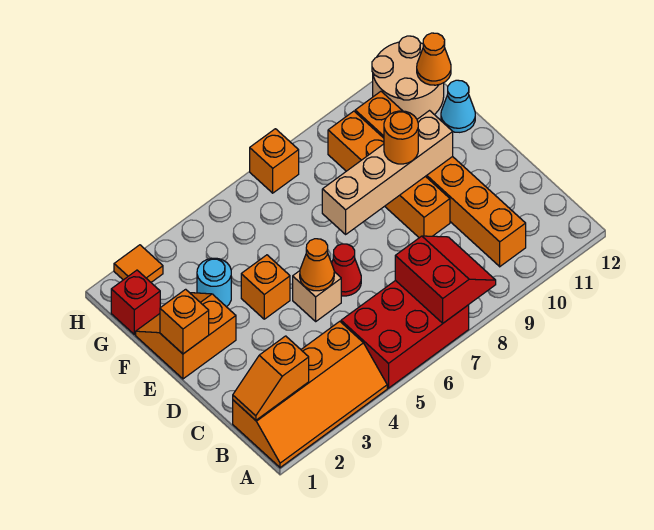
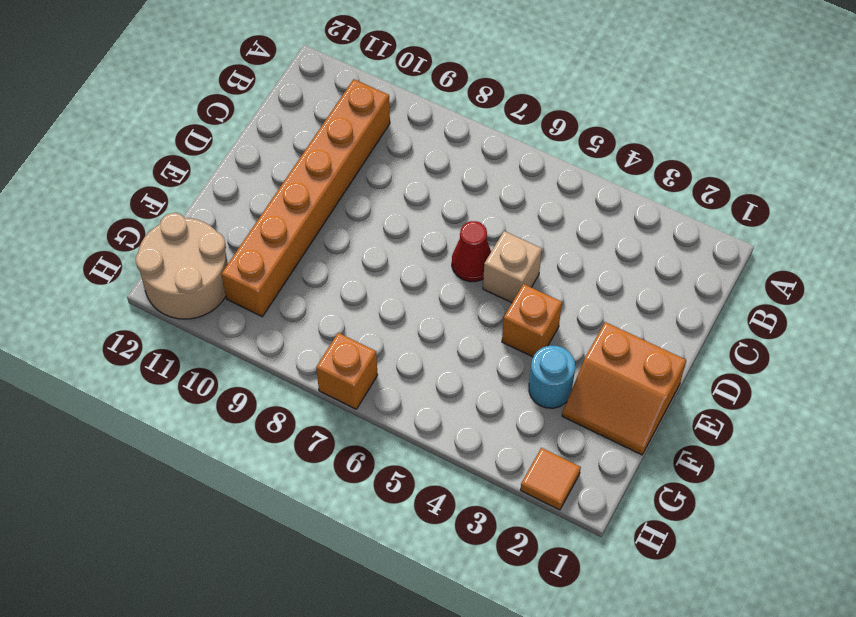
none -> orange 2x4 slope [233,321,387,468]
none -> red 2x3 brick [341,280,469,388]
none -> orange 1x4 brick [328,111,450,238]

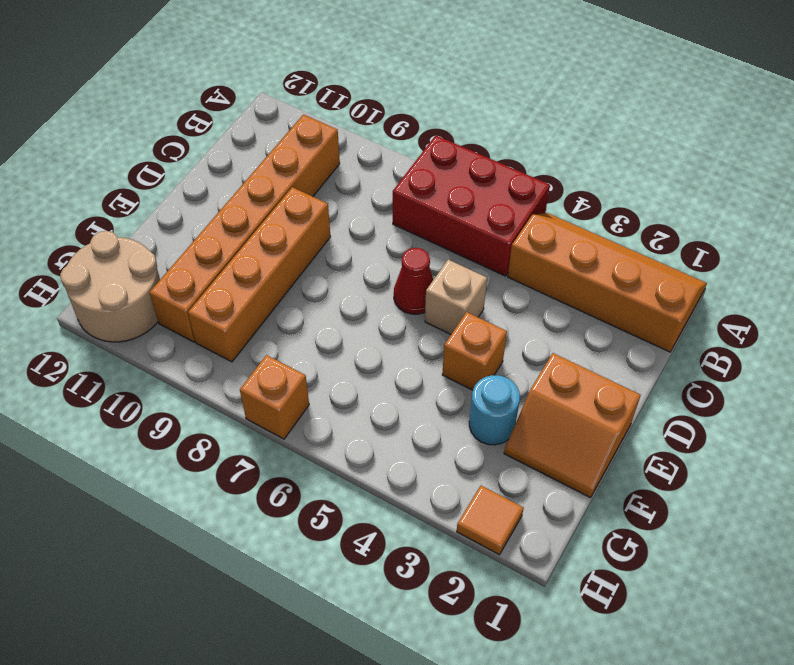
none -> cyan 1x1 cone [441,80,475,132]
none -> red 1x1 brick [111,270,160,335]
none -> red 2x2 slope [395,236,496,323]

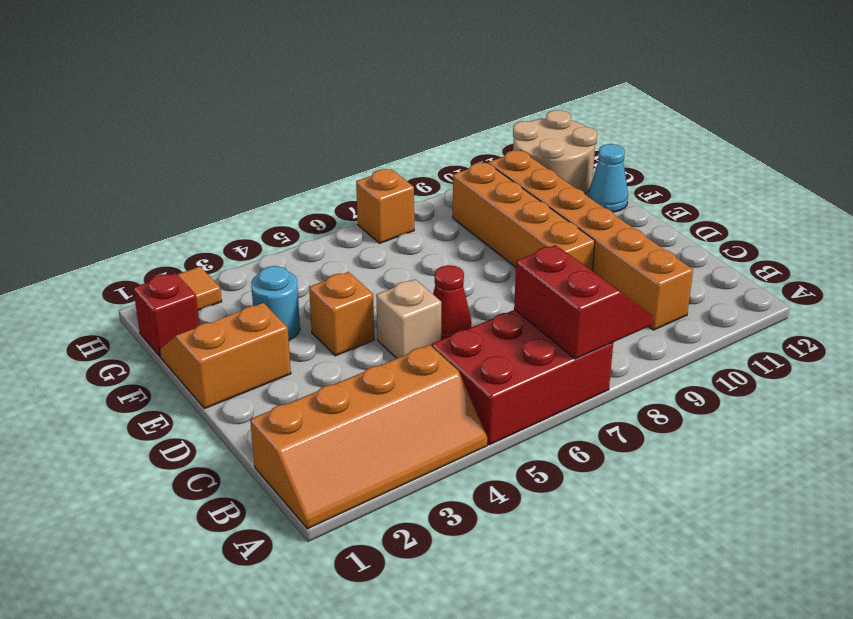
none -> orange 1x2 slope [233,336,309,420]
none -> orange 1x1 cone [300,239,334,291]
none -> orange 1x1 brick [160,289,209,354]

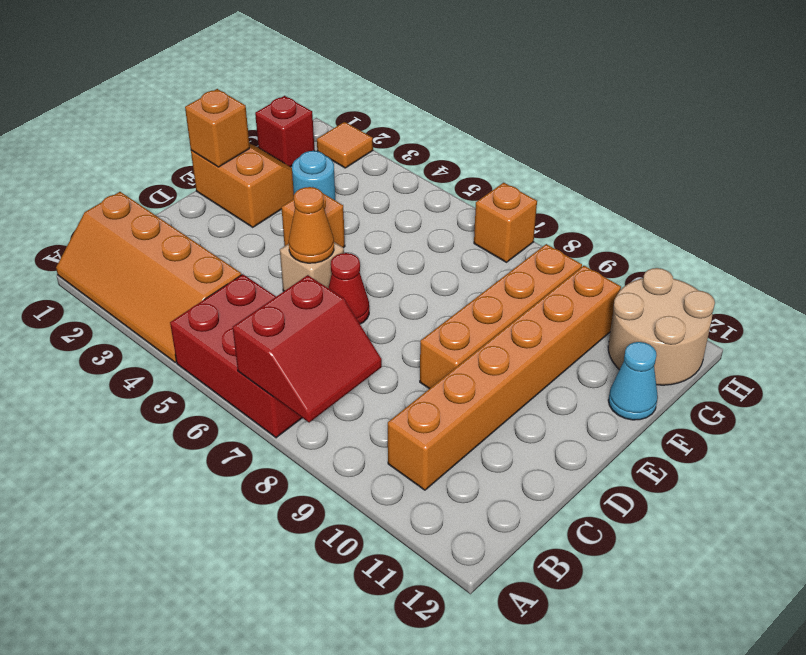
none -> orange 1x2 slope [233,336,309,420]
none -> tan 1x4 brick [322,111,453,234]
none -> orange 1x1 cone [417,33,451,85]

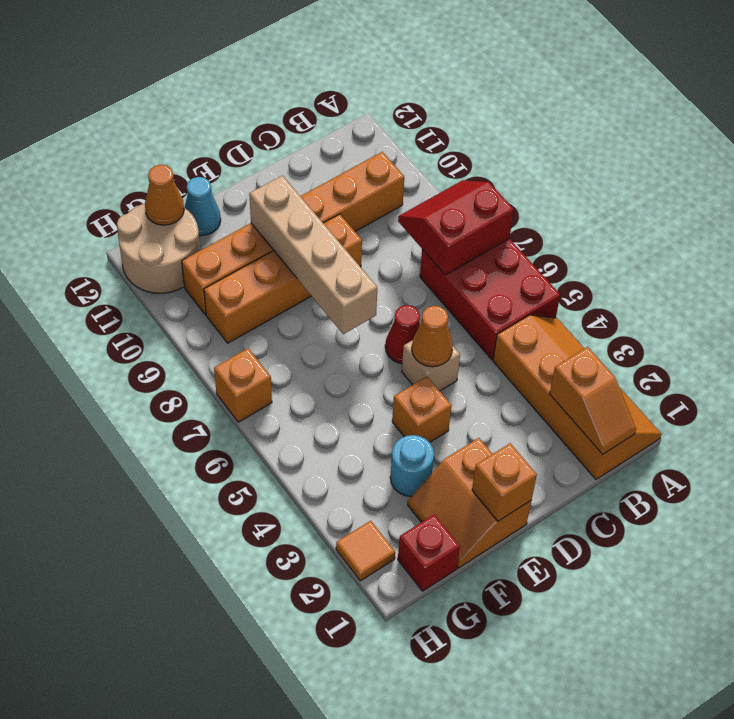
none -> orange 1x1 round brick [384,111,418,164]

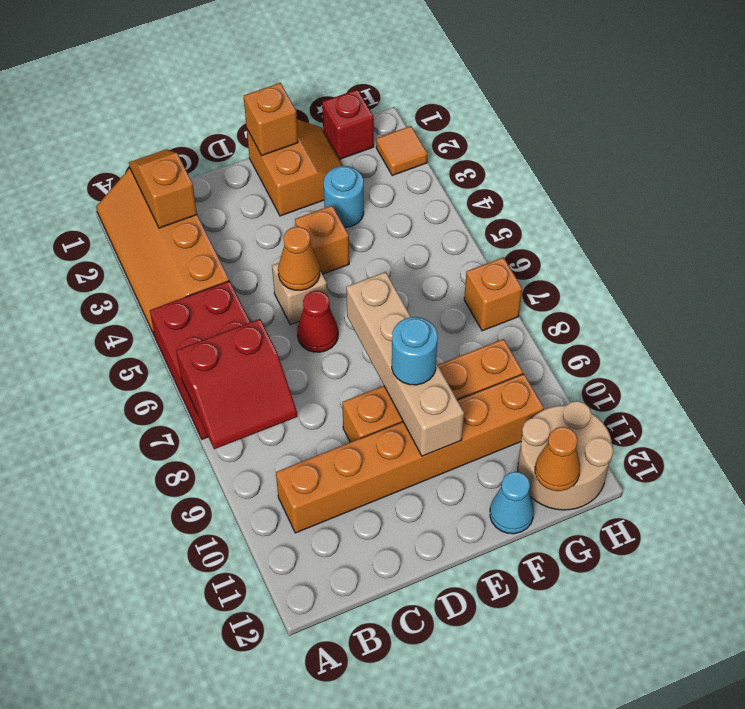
cyan 1x1 round brick [392,317,438,385] -> orange 1x1 round brick [384,111,418,164]

